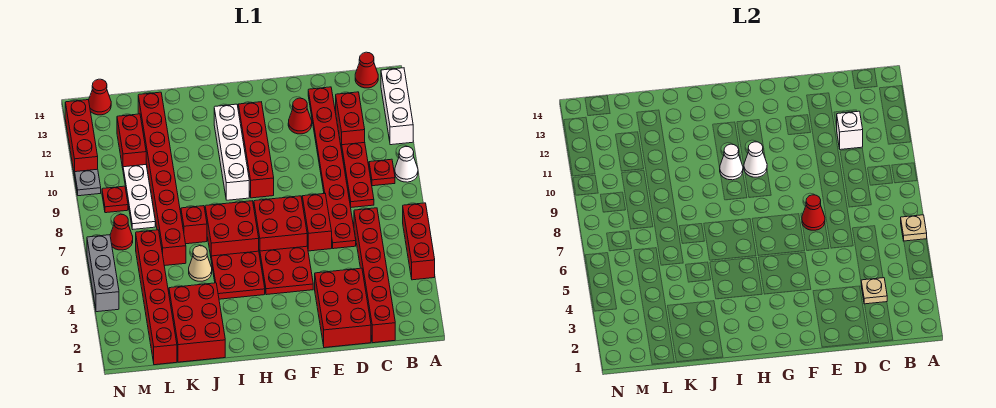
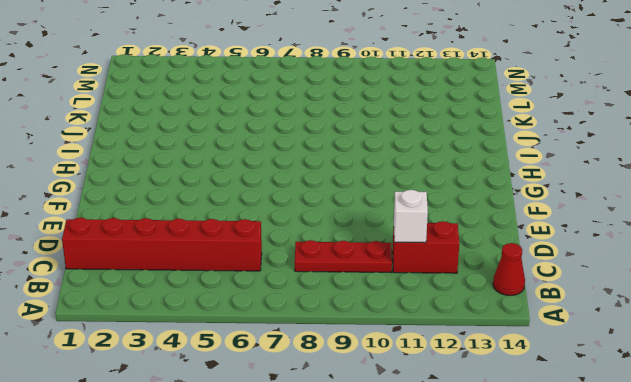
none -> red 1x3 brick [403,203,435,280]
none -> white 1x1 cone [395,146,418,182]
none -> white 1x3 brick [381,68,413,145]
none -> red 1x1 plate [369,159,395,186]

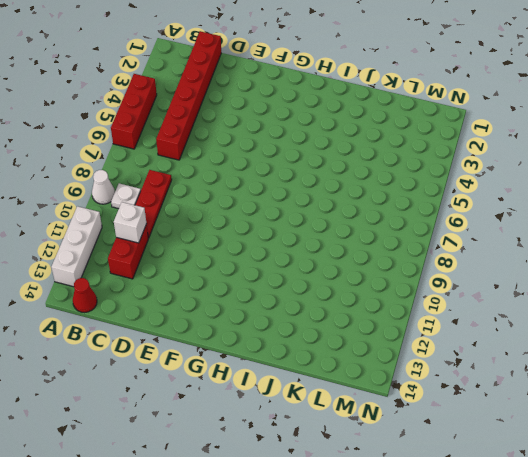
white 1x1 plate [111,183,141,209] -> red 1x1 plate [369,159,395,186]
none -> red 2x3 brick [315,268,371,348]
none -> red 1x8 plate [308,87,356,249]
none -> red 1x2 brick [302,194,332,251]
none -> red 1x1 cone [288,98,312,134]

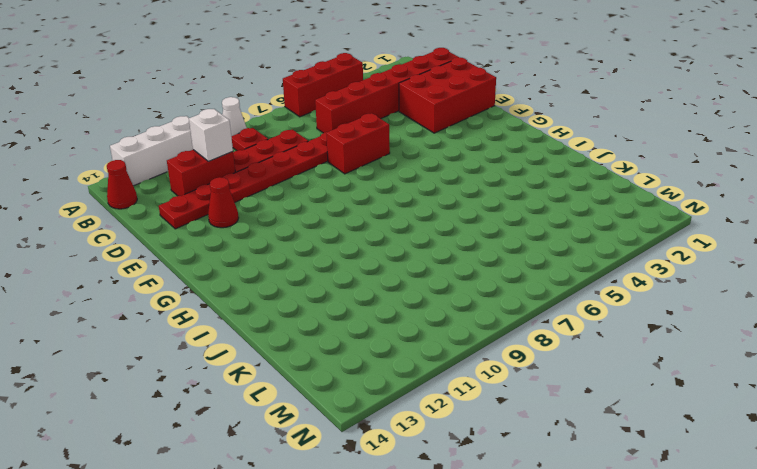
none -> red 2x2 plate [260,246,313,295]
none -> red 2x2 brick [254,196,307,254]
none -> red 1x4 brick [238,102,274,198]
none -> red 2x2 plate [211,251,265,299]

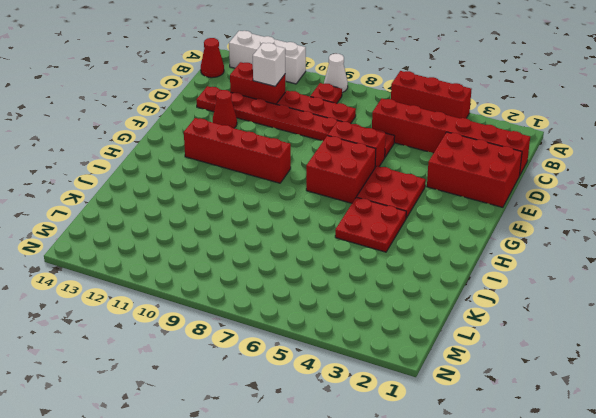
none -> red 2x2 brick [205,201,259,256]
none -> white 1x4 brick [214,104,249,200]
none -> red 2x3 brick [169,283,225,362]
none -> tan 1x1 cone [189,246,212,281]

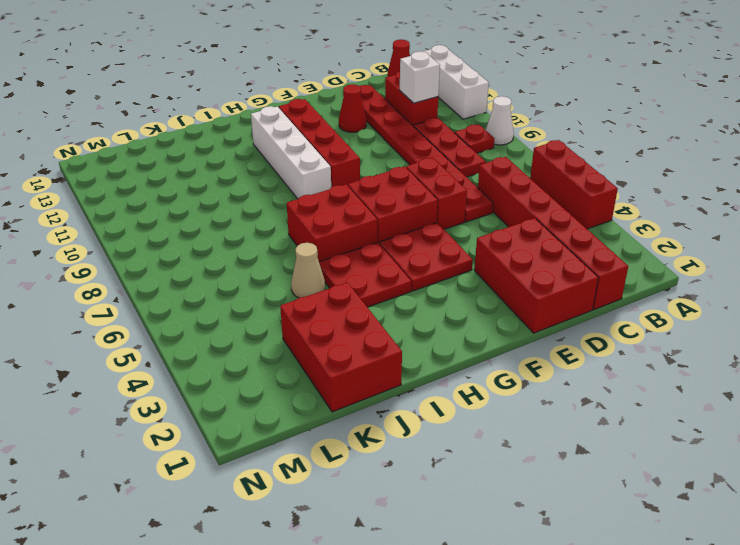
none -> red 1x1 brick [181,206,207,244]
none -> red 1x8 brick [138,92,186,266]
none -> red 1x6 brick [136,230,177,365]
none -> white 1x3 plate [123,165,155,229]

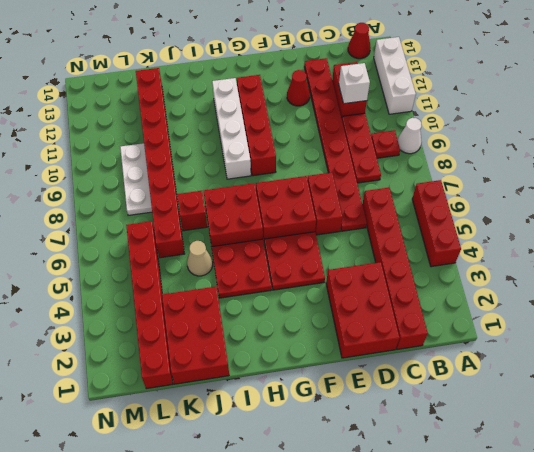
none -> red 1x2 brick [117,114,146,168]
none -> red 1x1 cone [110,214,133,250]
none -> red 1x1 plate [102,186,128,213]
none -> red 1x1 cone [89,79,111,115]

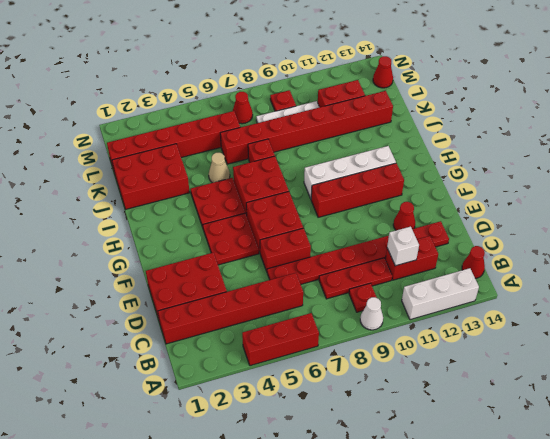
none -> grey 1x3 brick [87,235,119,312]
none -> grey 1x1 plate [75,169,101,196]
none -> red 1x3 brick [65,100,98,176]
none -> tan 1x1 plate [901,215,927,241]

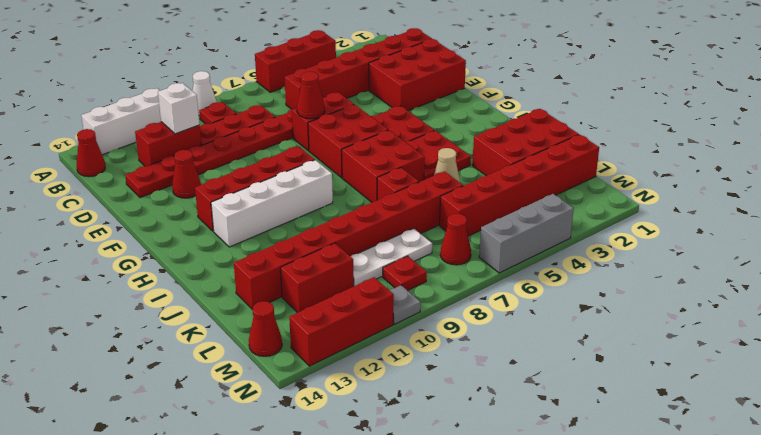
none -> tan 1x1 plate [901,215,927,241]
none -> tan 1x1 plate [861,278,887,304]
none -> white 1x1 cone [744,142,767,177]
none -> white 1x1 cone [720,144,743,180]

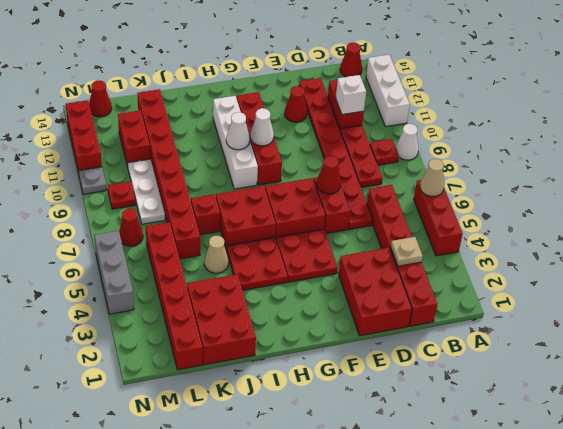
tan 1x1 cone [420,159,444,196] -> tan 1x1 plate [901,215,927,241]

